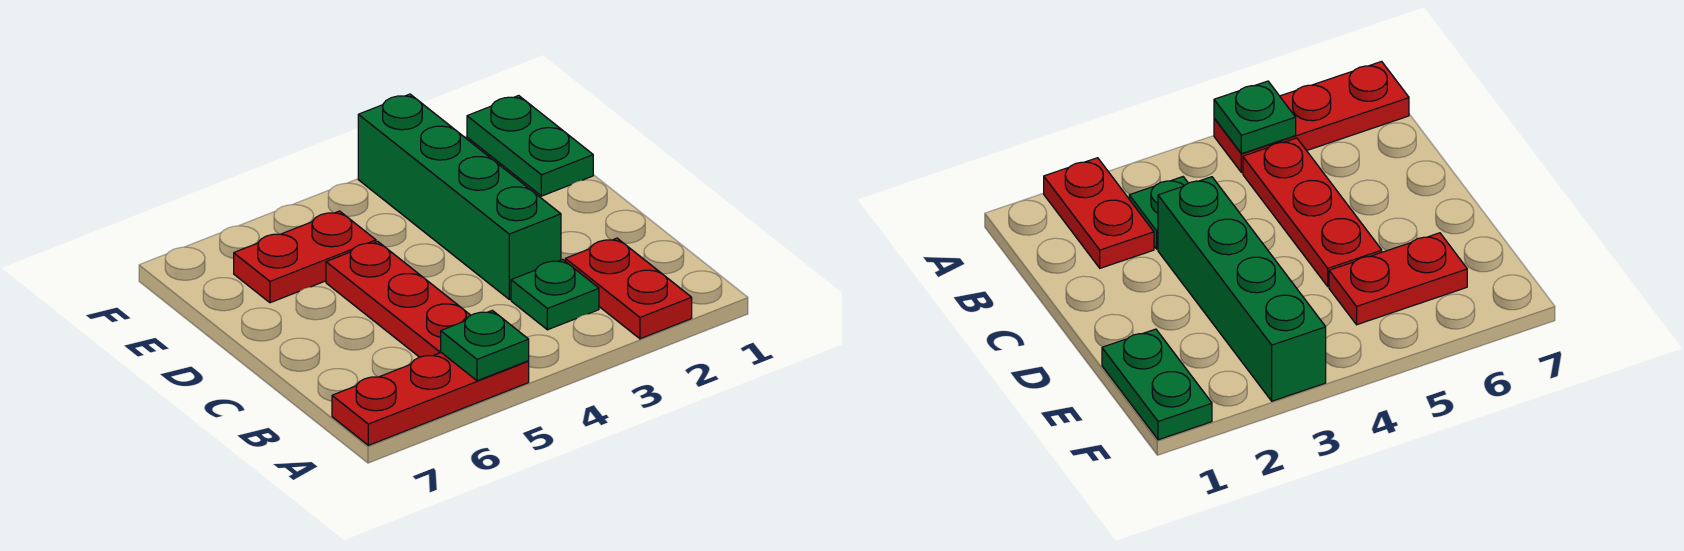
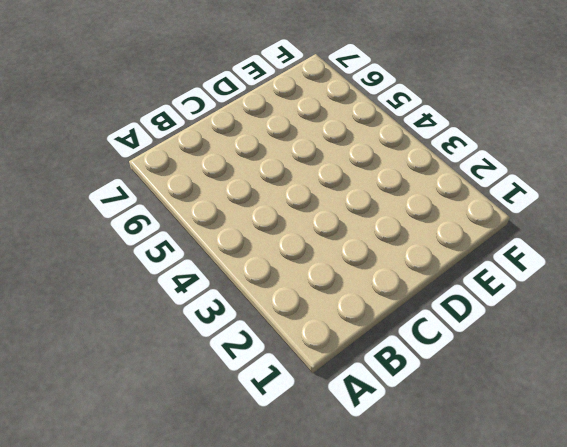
none -> red 1x2 plate [565,238,692,339]
none -> red 1x3 plate [332,353,529,445]

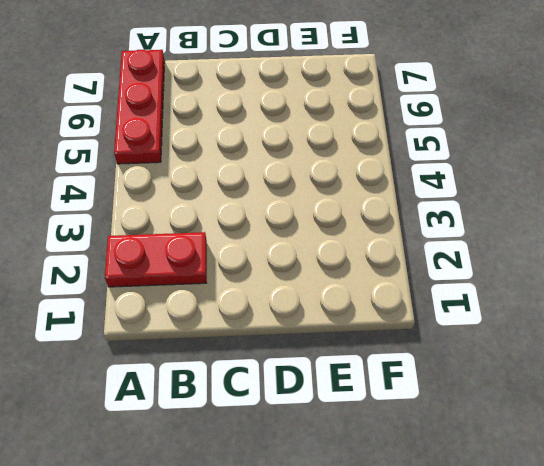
none -> green 1x1 plate [511,259,599,330]
none -> red 1x3 plate [326,241,471,357]

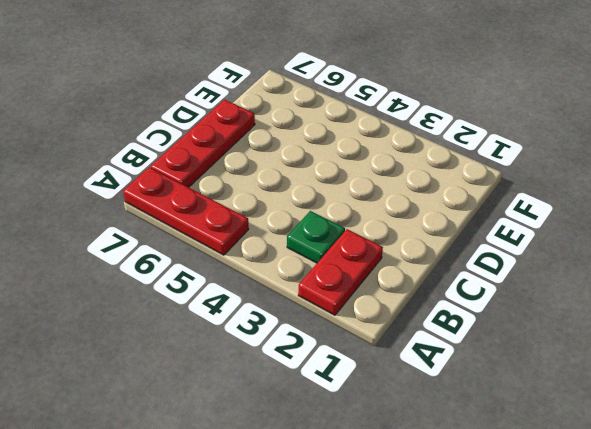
red 1x3 plate [151,100,255,187] -> red 1x3 plate moved to [326,241,471,357]
none -> green 1x4 brick [358,94,561,299]
none -> green 1x2 plate [467,96,593,196]

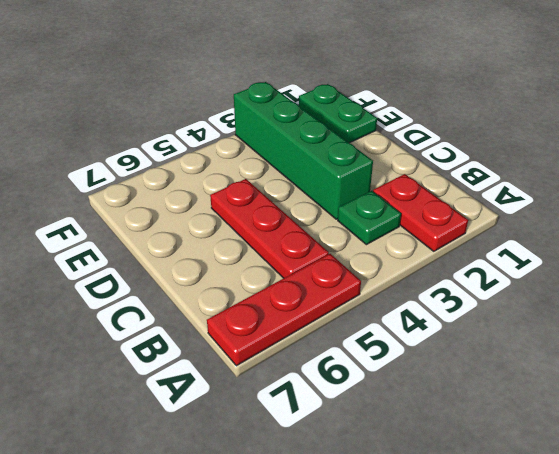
none -> red 1x2 plate [234,211,376,303]
none -> green 1x1 plate [441,310,529,381]

